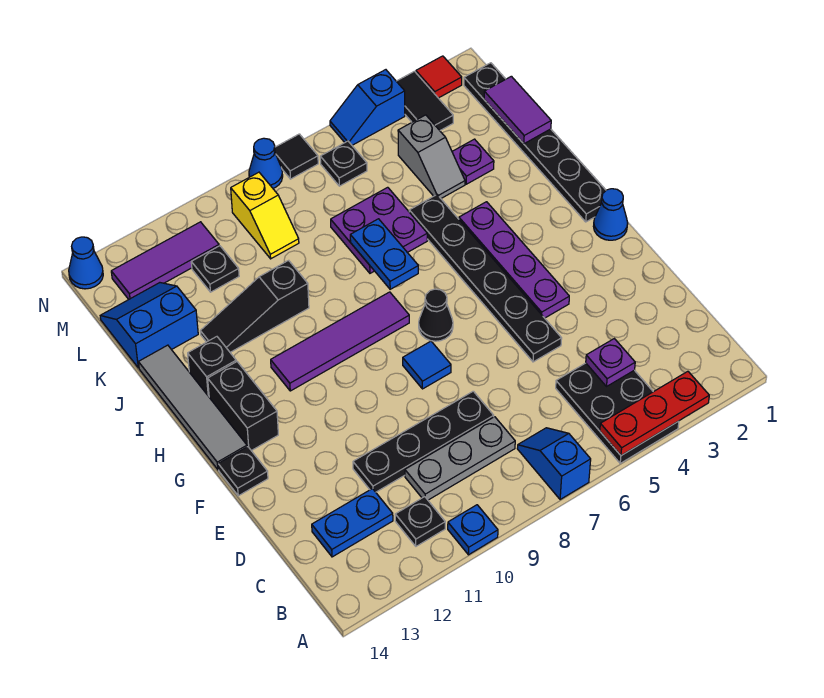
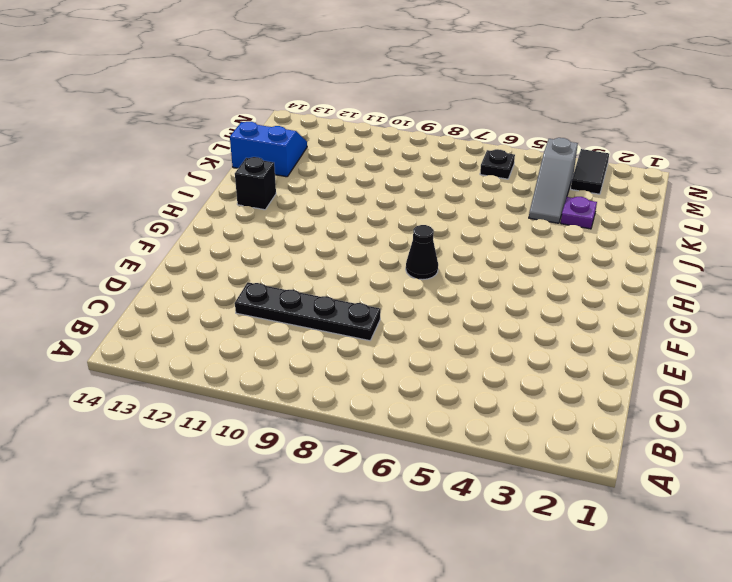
grey 1x3 slope [529,138,578,223] -> grey 1x2 slope [398,115,465,198]
none -> black 2x3 plate [556,363,679,463]
none -> blue 1x2 slope [517,428,591,500]
none -> blue 1x1 plate [448,505,498,555]
none -> black 1x1 plate [395,497,445,546]

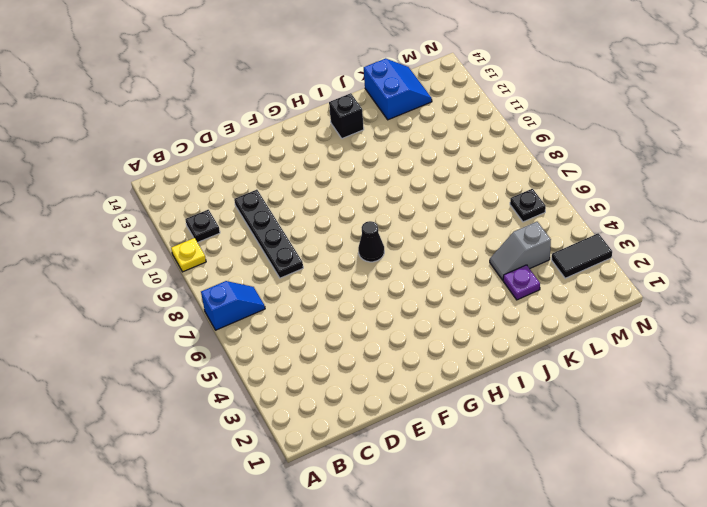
yellow 1x1 plate [171,238,206,272] -> blue 1x1 plate [448,505,498,555]
none -> black 2x3 plate [556,363,679,463]
none -> grey 1x3 plate [405,417,515,500]
none -> blue 1x2 plate [312,489,393,557]
none -> black 1x6 plate [409,195,562,362]

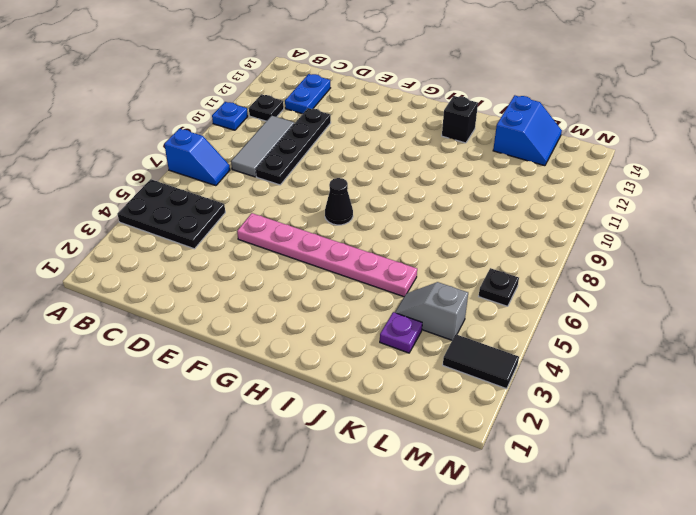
grey 1x3 tile [231,116,294,177] -> grey 1x3 plate [405,417,515,500]
pink 1x6 plate [237,213,417,297] -> black 1x6 plate [409,195,562,362]
none -> purple 1x4 plate [459,202,569,318]
none -> blue 1x1 tile [403,341,451,389]
none -> black 1x1 plate [218,447,268,496]
none -> blue 1x1 cone [593,189,628,240]

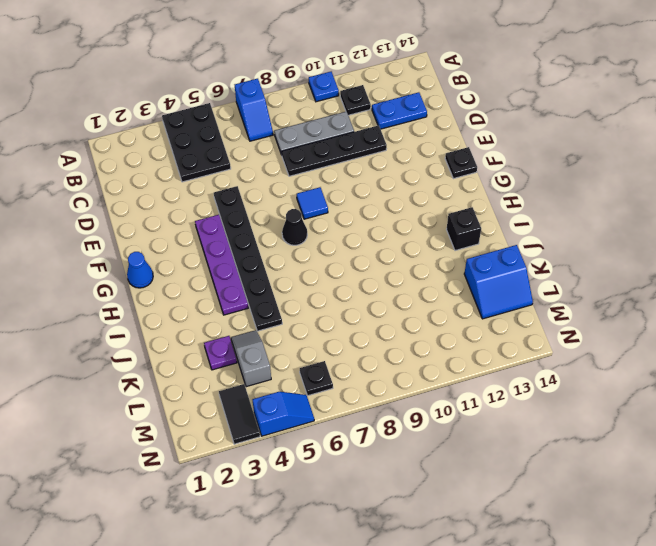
none -> black 1x2 brick [208,362,278,451]
none -> grey 1x4 tile [139,345,247,470]
none -> black 1x6 plate [464,63,606,222]
none -> purple 1x4 tile [271,292,409,391]

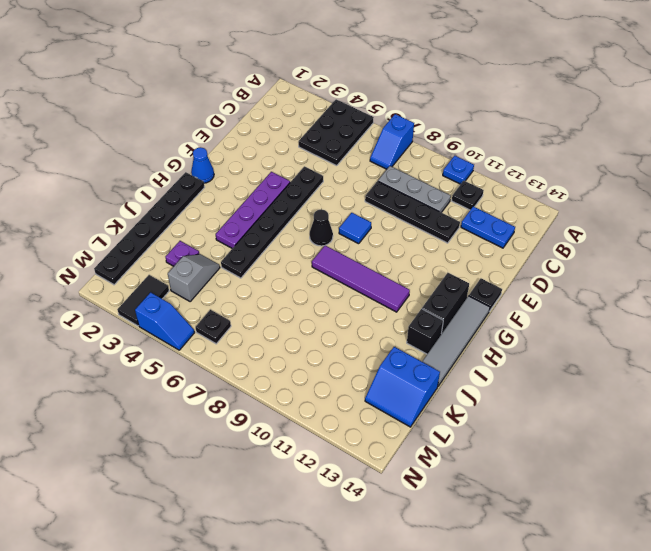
none -> purple 2x2 plate [331,187,427,273]
none -> black 1x3 slope [200,260,309,352]
none -> yellow 1x2 slope [231,172,299,259]
none -> black 1x1 plate [191,246,239,292]

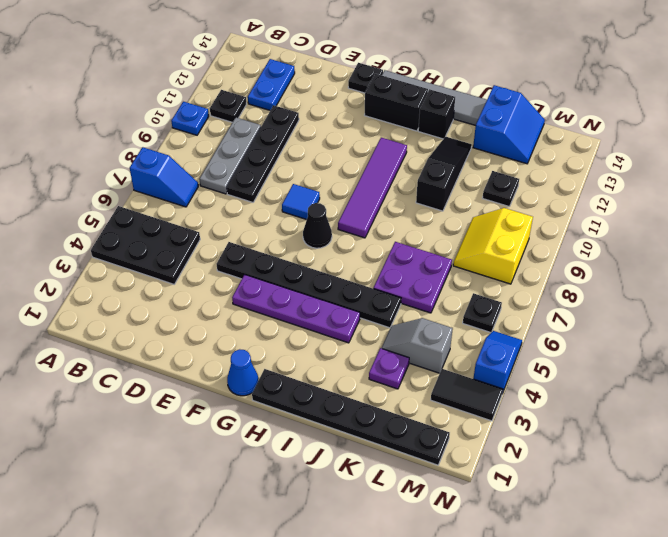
yellow 2x2 slope [453,208,533,284] -> yellow 1x2 slope [231,172,299,259]
none -> purple 1x3 tile [111,222,219,299]
none -> red 1x1 tile [416,56,462,98]
none -> black 1x1 tile [275,134,318,179]
none -> blue 1x1 cone [249,138,283,188]

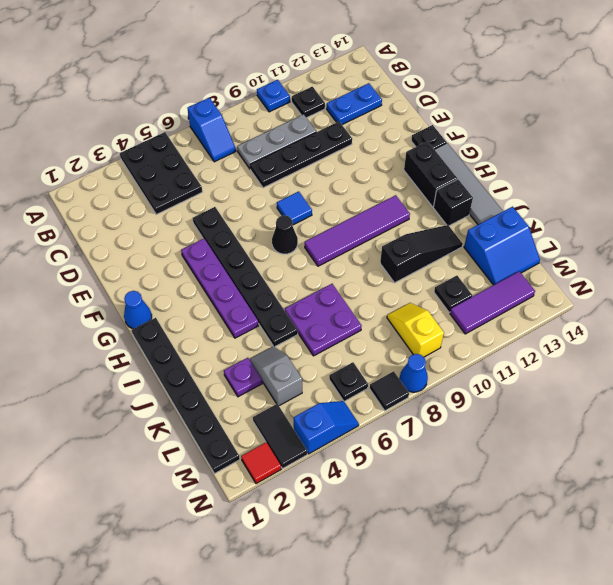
none -> blue 1x1 cone [69,237,103,289]
none -> red 1x3 plate [600,371,709,455]
none -> purple 1x1 plate [586,339,635,386]
none -> blue 1x2 plate [350,219,418,289]

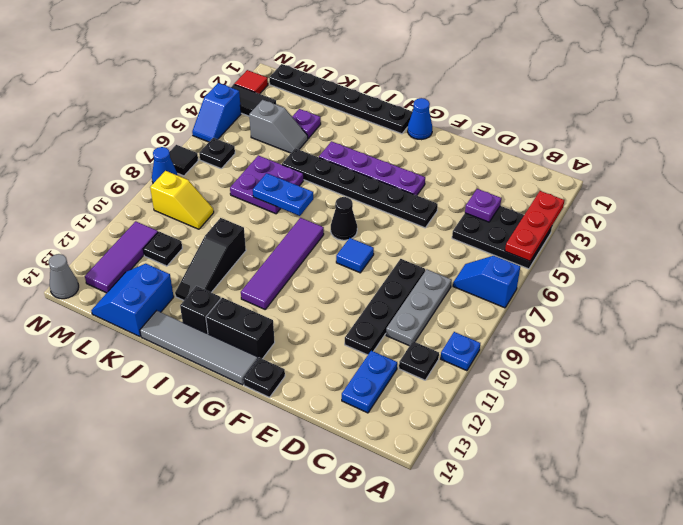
grey 1x1 cone [49,254,79,299] -> blue 1x1 cone [69,237,103,289]
none -> purple 1x2 tile [484,76,551,144]

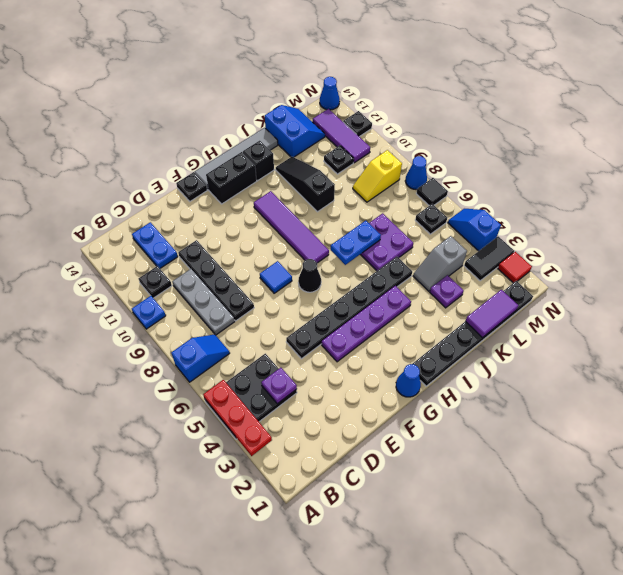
black 1x1 plate [343,111,372,137] -> none

